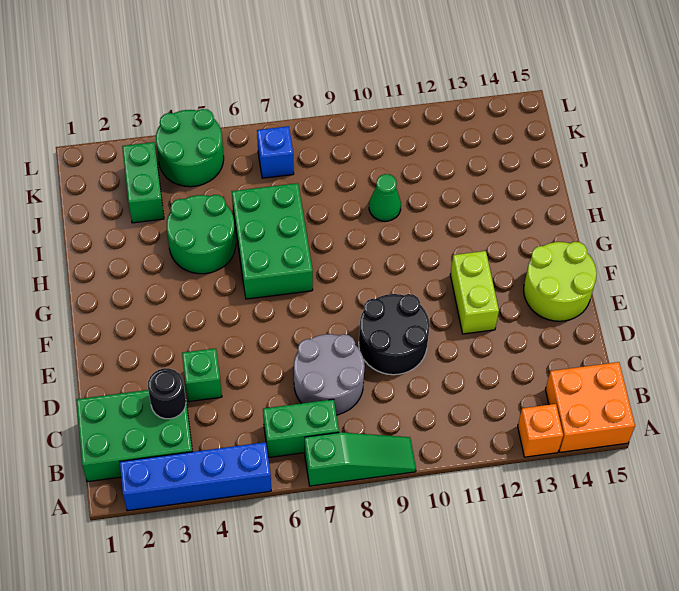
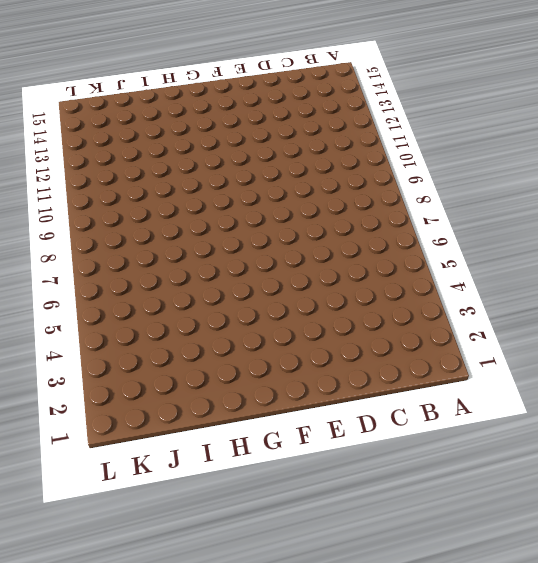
none -> blue 1x4 brick [120,442,271,511]
none -> green 1x3 slope [305,432,416,486]
none -> orange 1x1 brick [518,404,563,457]

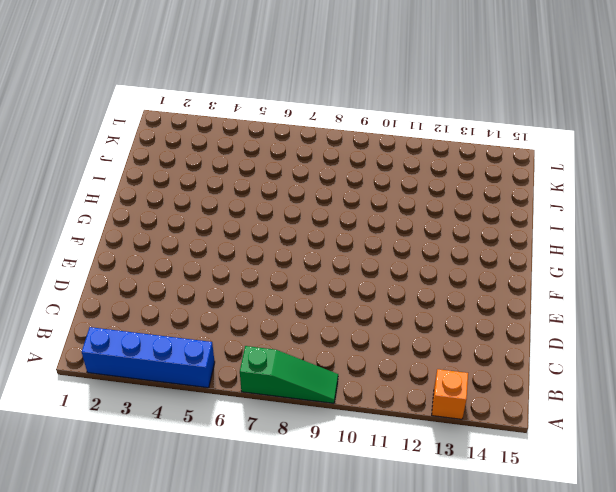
none -> orange 2x2 brick [545,362,635,452]
none -> green 2x3 brick [76,389,192,482]
none -> green 1x2 brick [263,399,339,458]

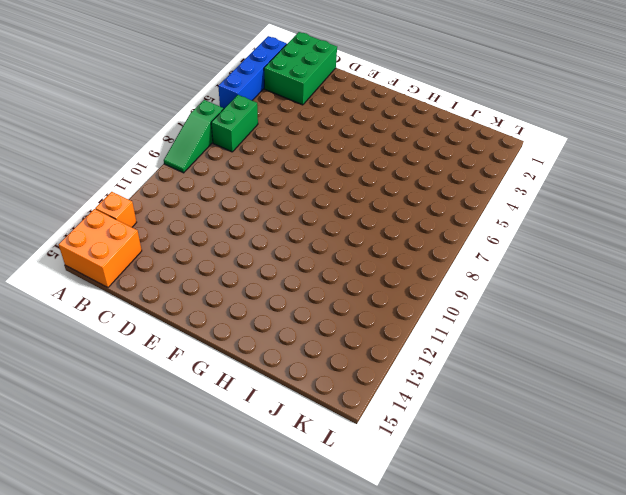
none -> grey 2x2 round brick [294,334,365,415]
none -> green 1x1 brick [182,348,222,402]
none -> black 2x2 round brick [359,294,430,375]

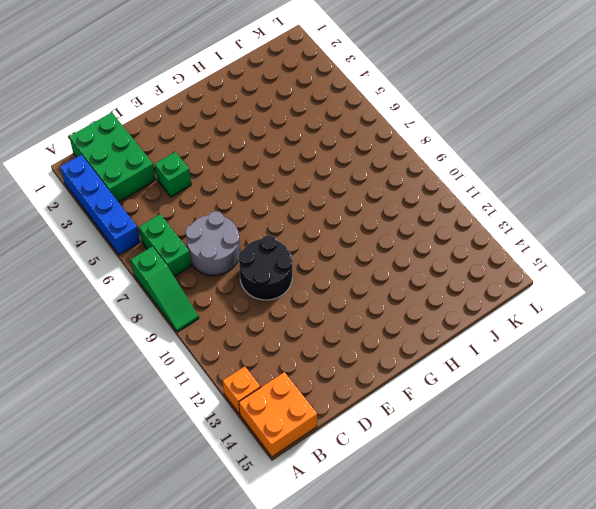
none -> lime 1x2 brick [450,251,499,334]
none -> lime 2x2 round brick [524,242,597,321]
none -> green 2x3 brick [232,183,313,299]

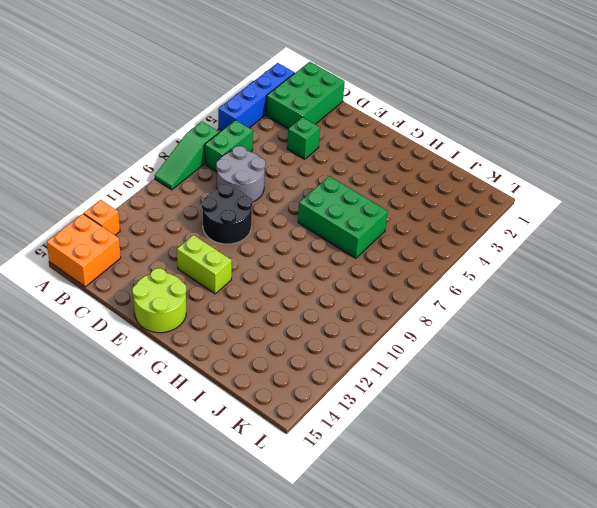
none -> green 2x2 round brick [167,195,236,274]
none -> green 1x1 cone [369,174,401,221]
none -> green 1x2 brick [122,142,164,223]

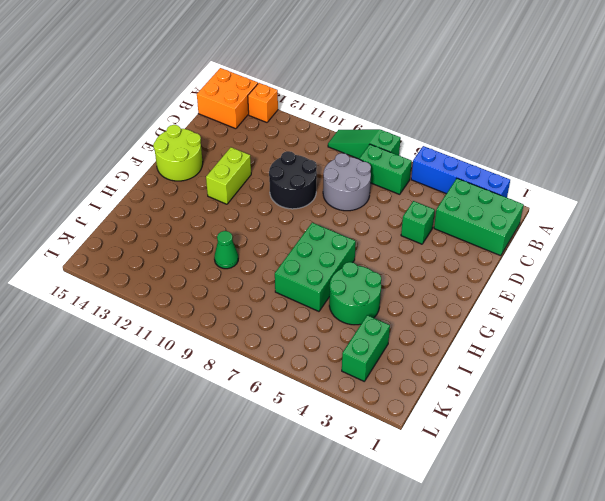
none -> green 2x2 round brick [156,109,224,187]
none -> blue 1x1 brick [257,126,294,178]
none -> black 1x1 round brick [148,368,186,419]

